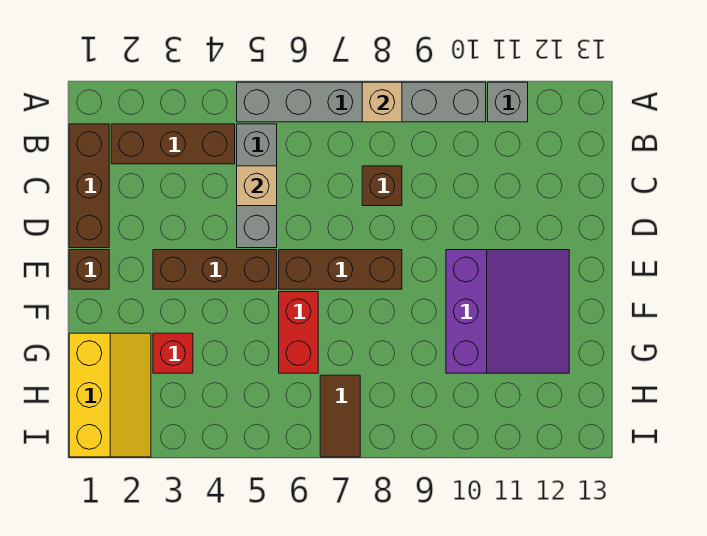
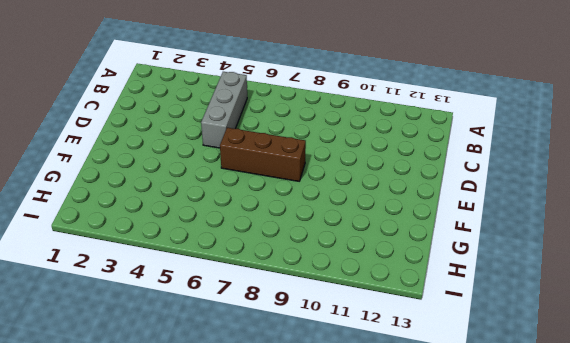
none -> grey 1x6 brick [237,82,486,122]
none -> grey 1x1 brick [488,82,528,122]
none -> brown 1x3 brick [69,124,109,248]

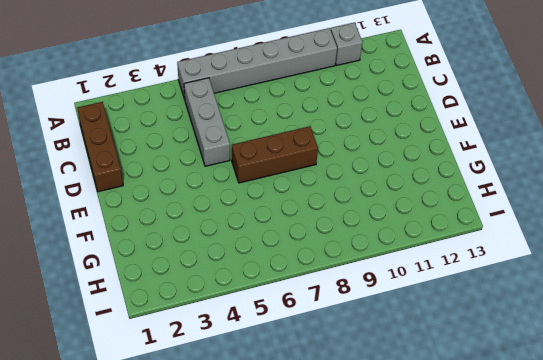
none -> brown 1x3 brick [111,124,235,164]
none -> brown 1x1 brick [362,166,402,206]
none -> brown 1x1 brick [69,250,109,289]

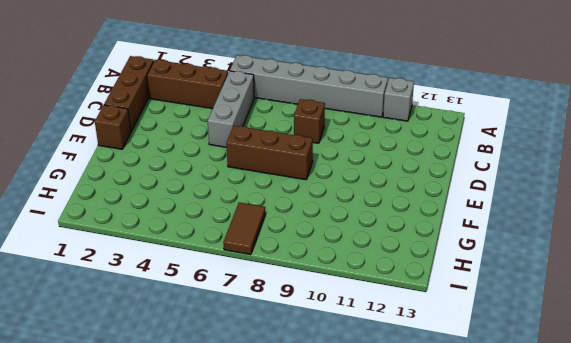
none -> brown 1x3 brick [153,250,277,289]
none -> purple 3x3 slope [446,250,569,373]
none -> red 1x2 brick [279,292,318,373]

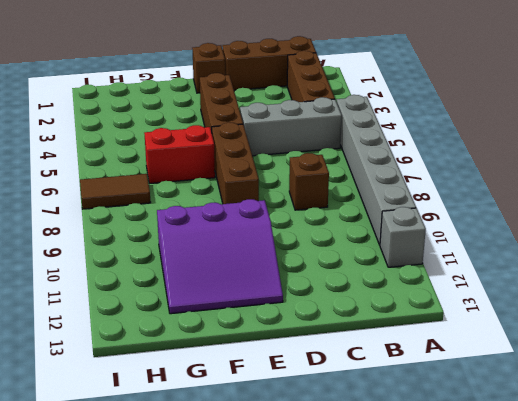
none -> yellow 2x3 slope [69,333,151,457]
none -> red 1x1 brick [153,333,193,373]
none -> tan 1x1 brick [362,82,402,122]

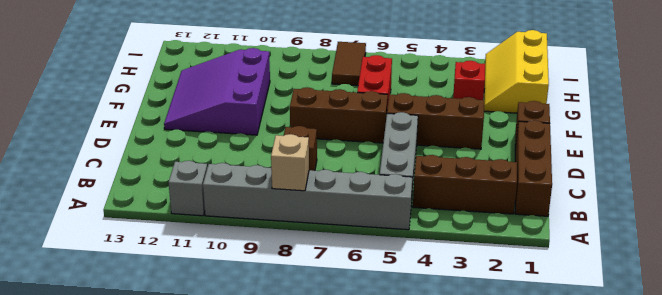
none -> tan 1x1 brick [237,166,277,206]

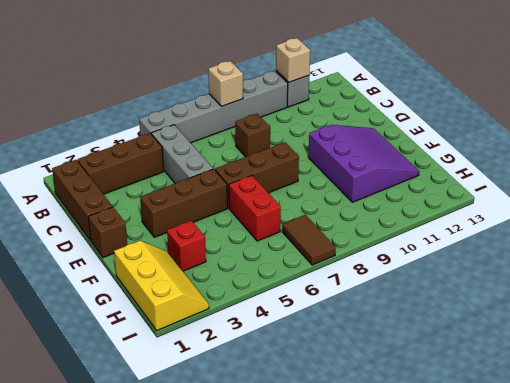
tan 1x1 brick [276,38,310,82] -> tan 1x1 brick moved to [237,166,277,206]

